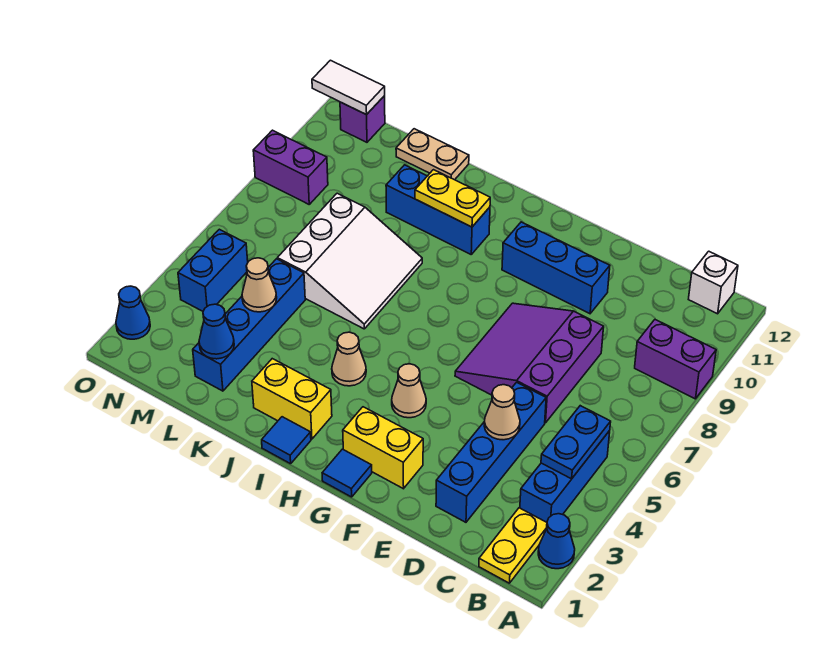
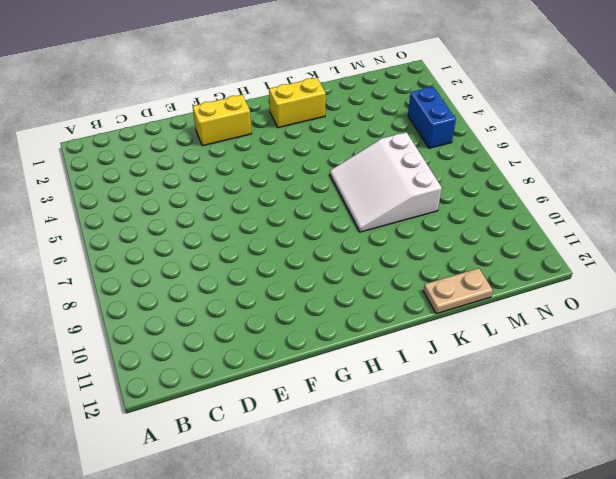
none -> blue 1x1 cone [538,514,575,569]
none -> purple 1x2 brick [635,320,716,399]
none -> yellow 1x2 plate [479,508,547,583]

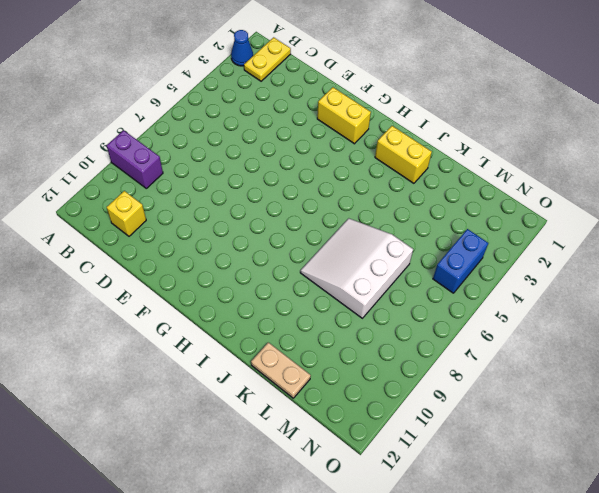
yellow 1x1 brick [107,191,146,236] -> none
none -> blue 1x3 brick [520,431,610,522]
none -> white 1x1 brick [688,251,738,314]
none -> blue 1x4 brick [436,382,546,522]

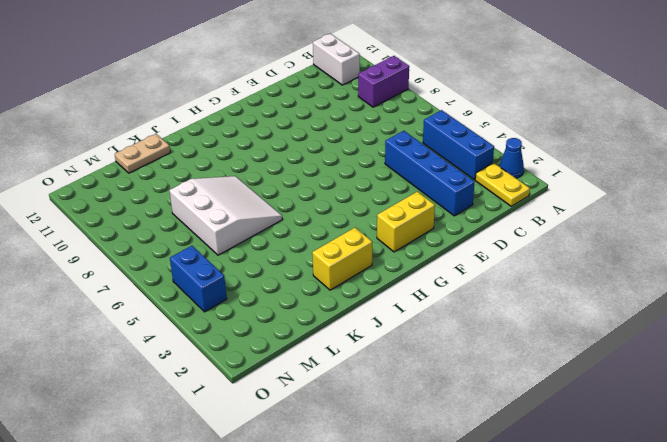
white 1x2 brick [313,34,360,85] -> white 1x1 brick [688,251,738,314]
none -> purple 3x3 slope [455,303,604,423]
none -> blue 1x3 brick [502,222,610,314]
none -> blue 1x1 tile [322,449,372,497]

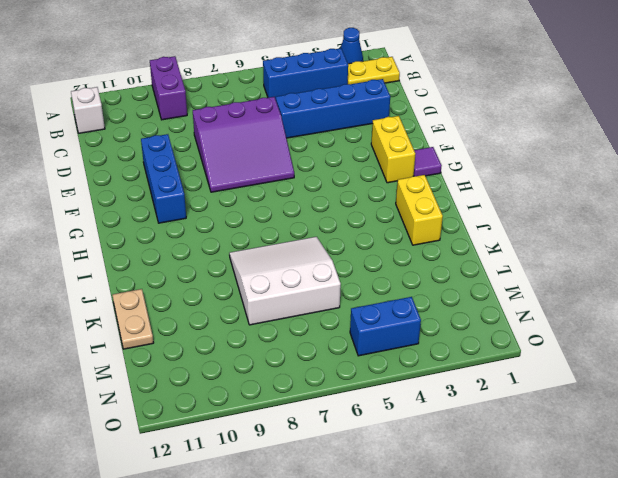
purple 1x1 tile [414,147,442,176] -> blue 1x1 tile [322,449,372,497]
none -> tan 1x1 cone [392,364,426,418]
none -> blue 1x1 tile [262,417,311,464]
none -> tan 1x1 cone [332,332,366,386]

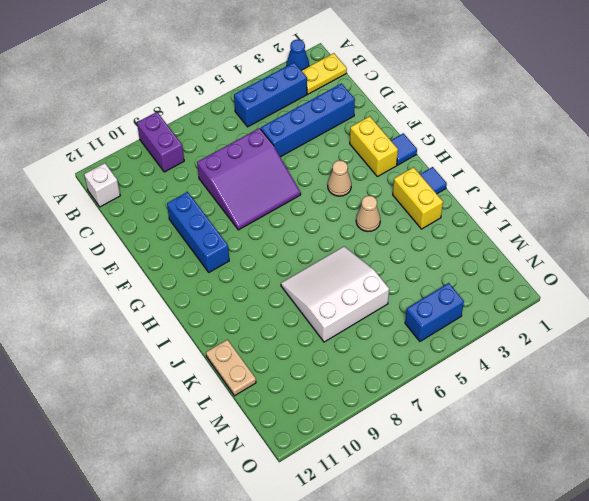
none -> blue 1x3 brick [386,165,490,254]
none -> blue 1x4 brick [193,259,305,391]
none -> purple 1x2 brick [253,130,328,204]

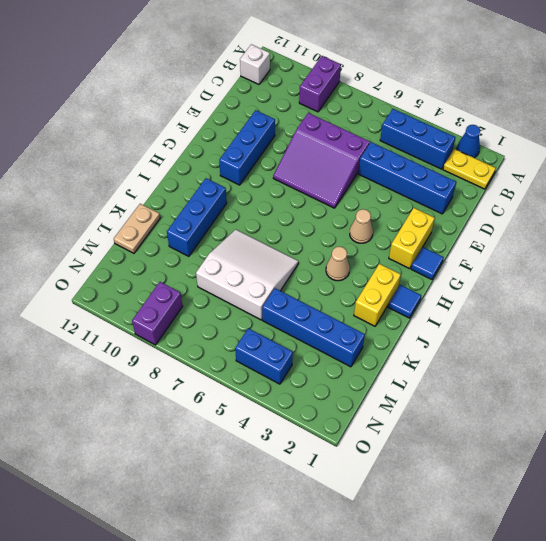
none -> purple 1x1 brick [340,96,385,142]
none -> blue 1x1 cone [116,286,150,339]
none -> blue 1x2 plate [541,406,611,479]

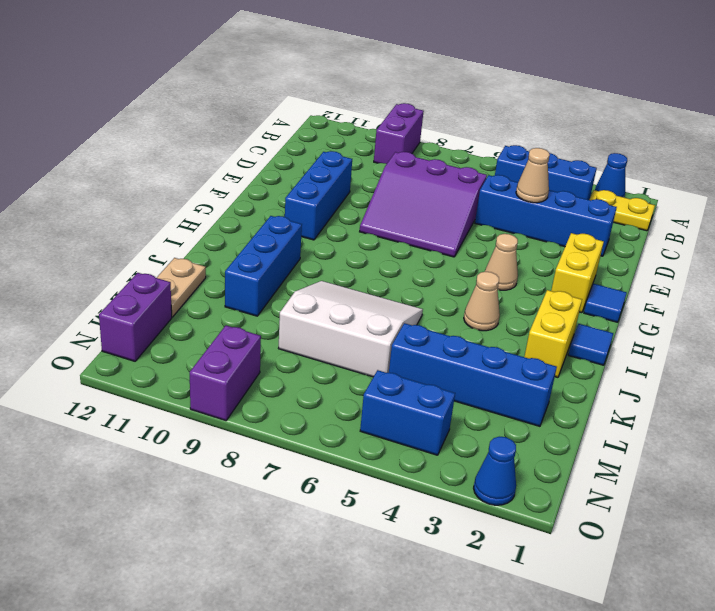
purple 1x2 brick [99,273,172,361] -> purple 1x1 brick [340,96,385,142]
none -> white 1x1 brick [688,251,738,314]
none -> blue 1x2 plate [541,406,611,479]
none -> yellow 1x2 plate [415,170,490,227]

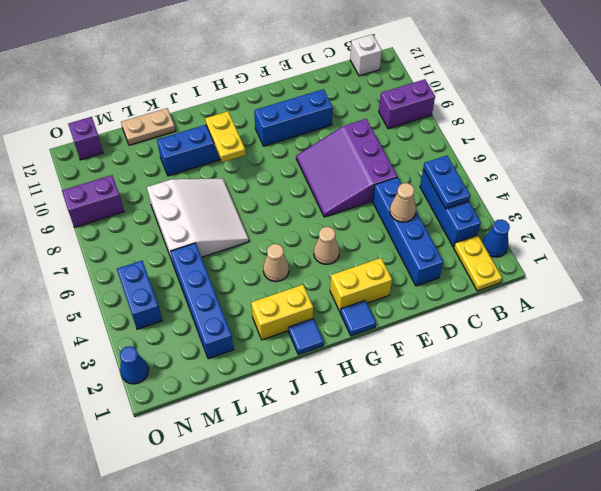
yellow 1x2 plate [205,111,246,162] -> yellow 1x2 plate turned to [415,170,490,227]
none -> blue 1x1 cone [199,304,234,359]
none -> tan 1x1 cone [242,258,277,312]
none -> white 1x2 tile [312,60,385,115]

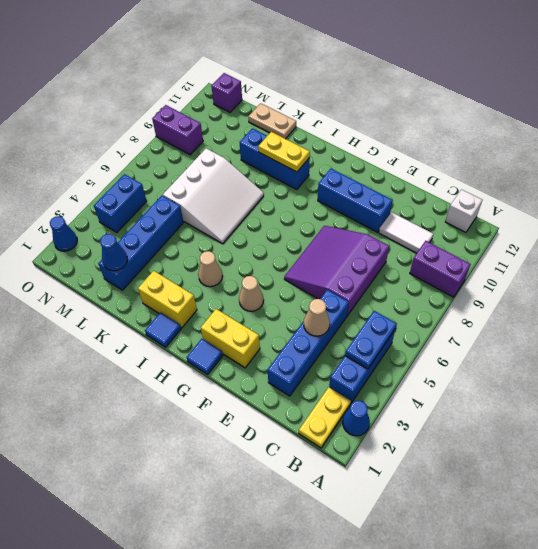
white 1x2 tile [379,212,433,253] -> white 1x2 tile moved to [312,60,385,115]
none -> tan 1x1 cone [242,258,277,312]

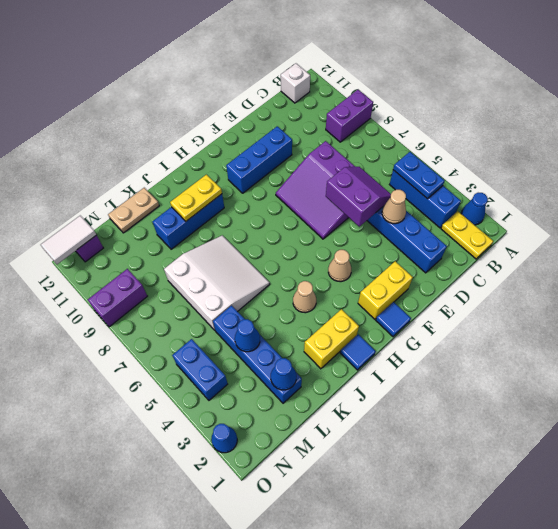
purple 2x2 slope [326,167,391,227] -> none
blue 1x1 cone [235,319,260,352] -> tan 1x1 cone [242,258,277,312]

